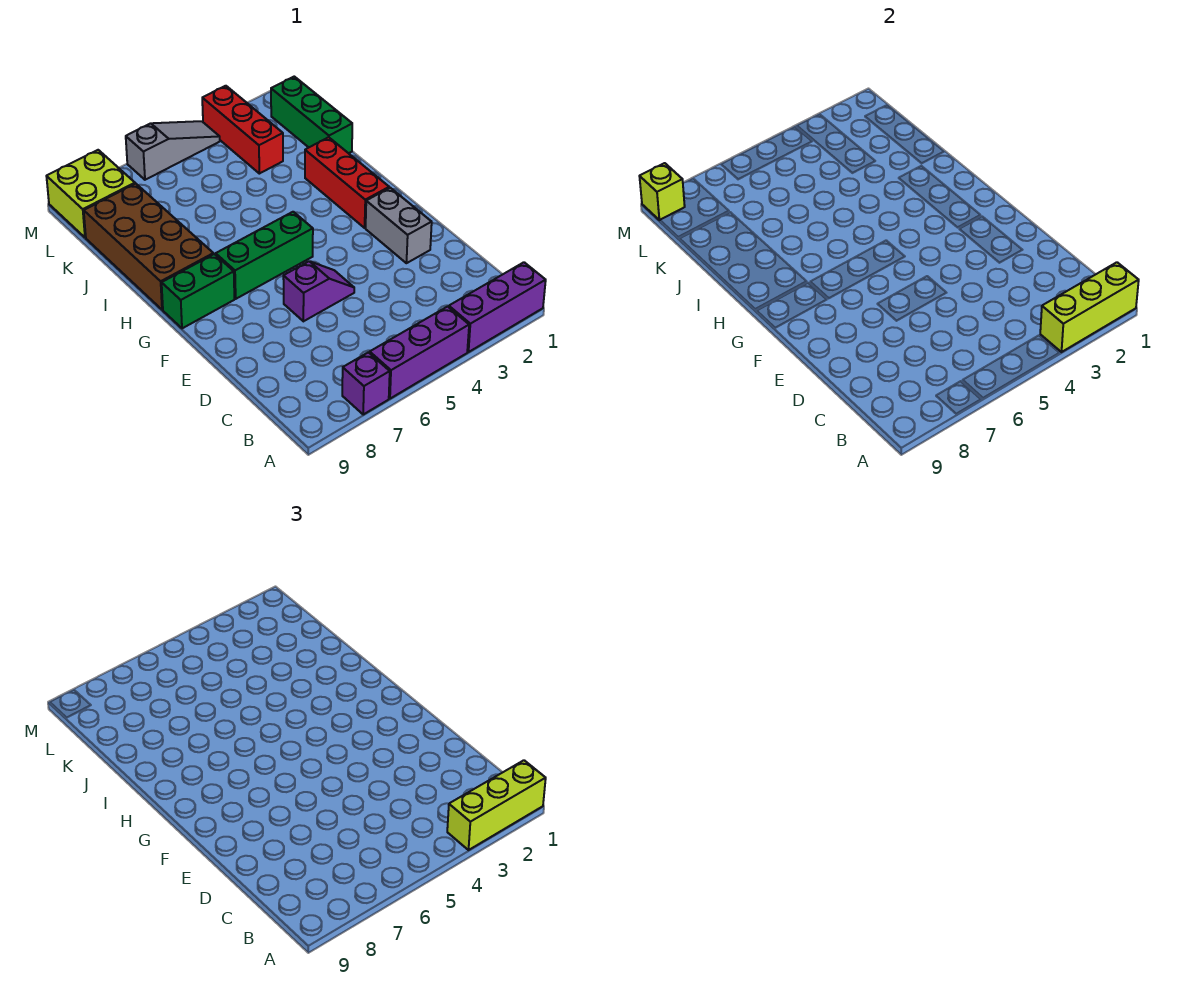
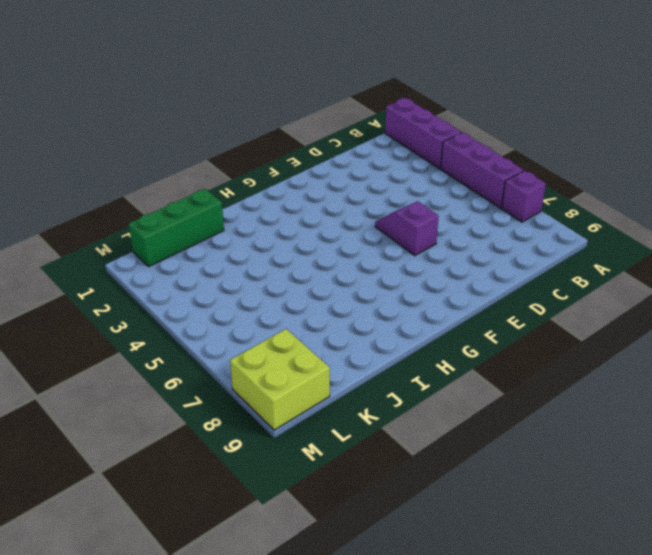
none -> grey 1x2 brick [366,188,432,263]
none -> red 1x3 brick [305,137,389,228]
none -> green 1x3 brick [215,212,313,299]

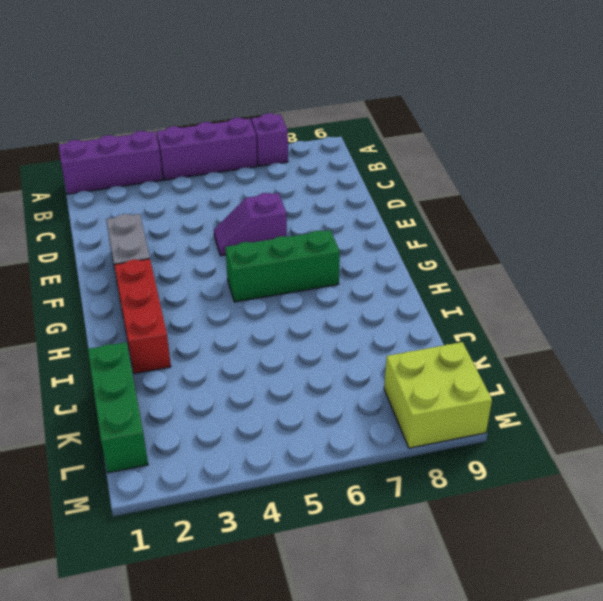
none -> green 1x2 brick [162,254,234,328]
none -> brown 2x4 brick [84,184,213,310]
none -> red 1x3 brick [202,86,283,174]

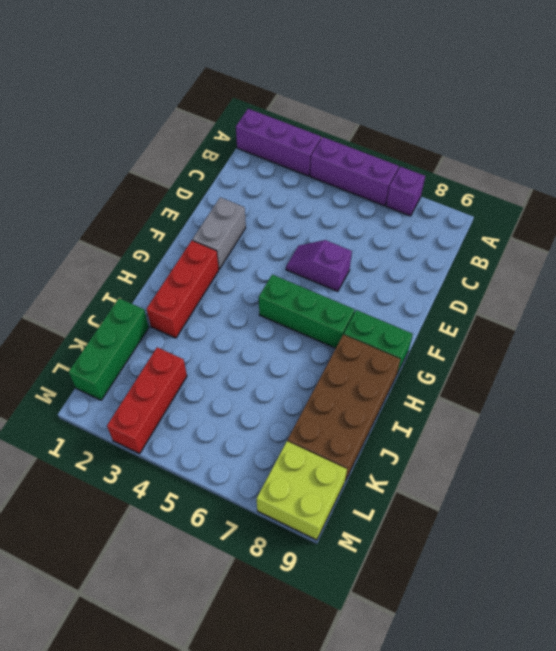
none -> grey 1x3 slope [126,121,220,180]
none -> lime 1x3 brick [1040,262,1139,352]
none -> lime 1x1 brick [639,163,685,220]

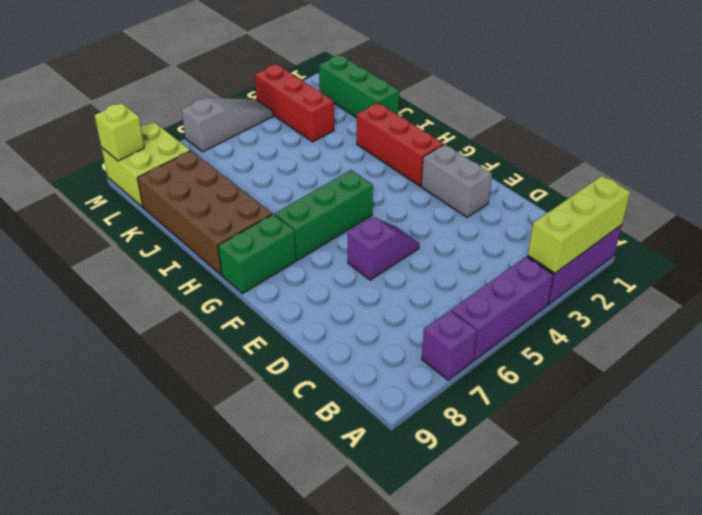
none -> lime 1x3 brick [447,760,546,850]

